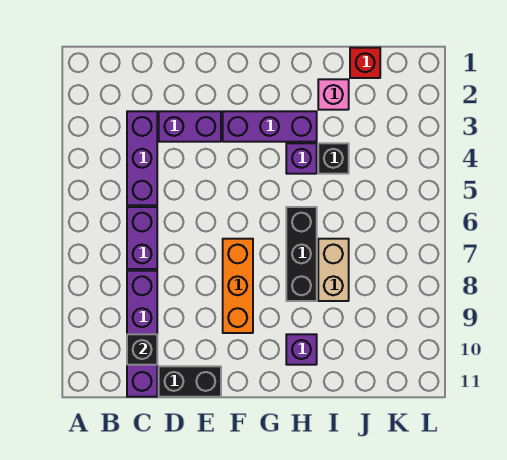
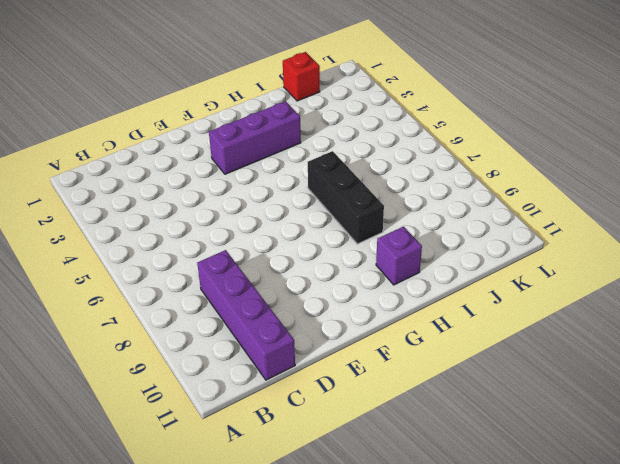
none -> purple 1x3 brick [127,111,157,205]
none -> purple 1x2 brick [127,207,157,269]
none -> purple 1x2 brick [159,111,221,142]

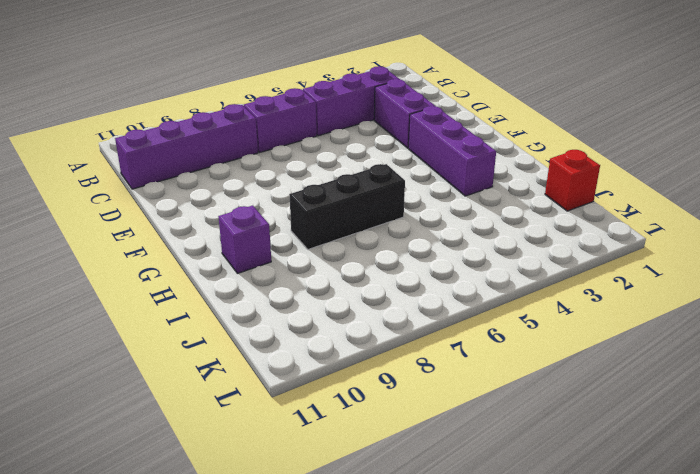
none -> black 1x2 brick [159,366,221,397]
none -> orange 1x3 brick [223,239,253,333]
none -> purple 1x1 brick [286,143,317,174]

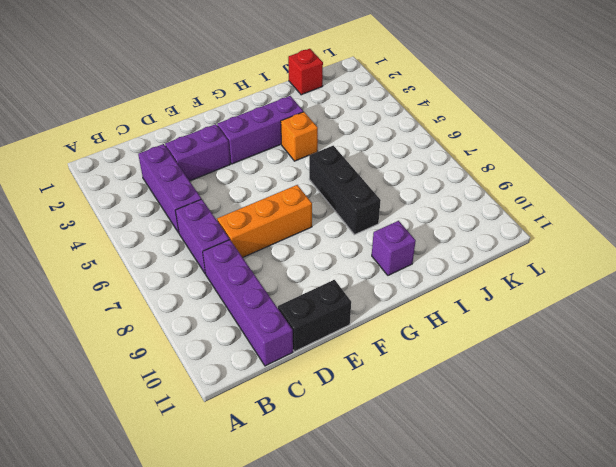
orange 1x3 brick [217,185,312,257] -> orange 1x3 brick turned to [223,239,253,333]
orange 1x1 brick [281,112,318,161] -> purple 1x1 brick [286,143,317,174]
none -> pink 1x1 brick [318,79,349,110]
none -> black 1x1 brick [318,143,349,174]
none -> tan 1x2 brick [318,239,349,301]

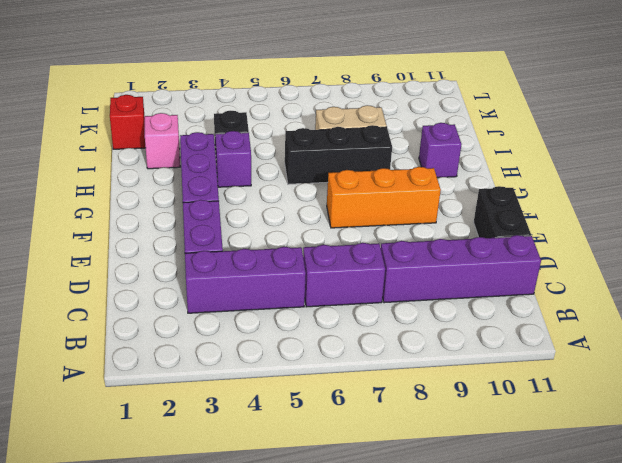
none -> black 1x1 brick [127,334,157,365]

